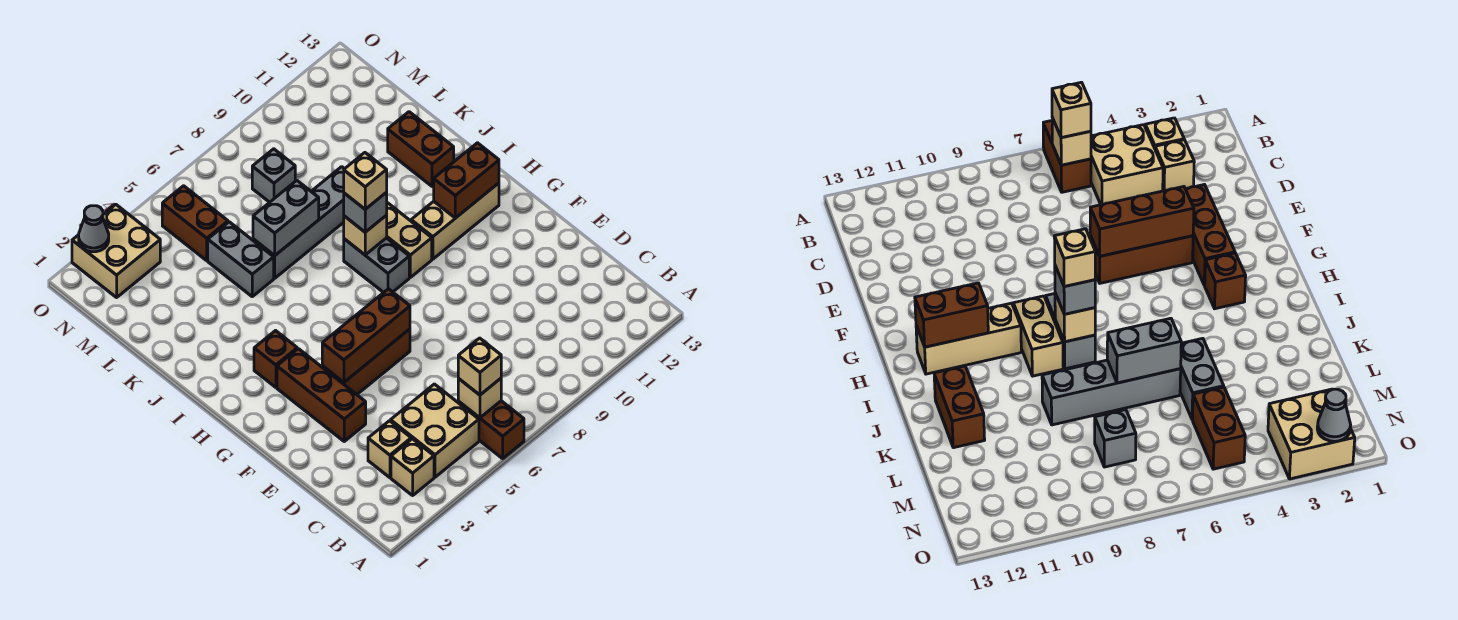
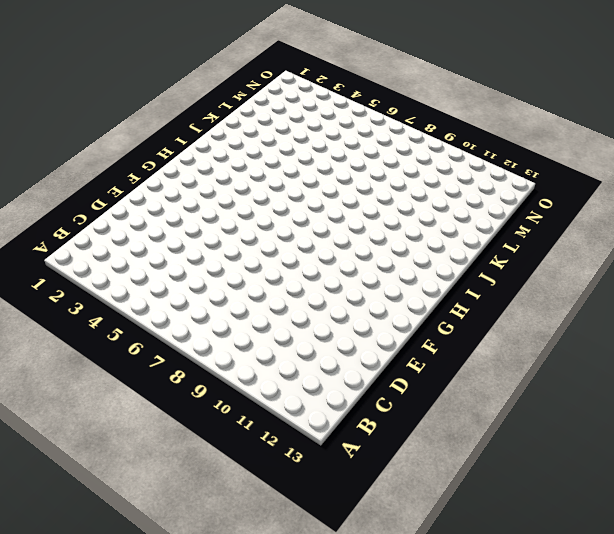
none -> brown 1x2 brick [458,401,524,458]
none -> tan 1x1 brick [391,439,434,495]
none -> tan 2x2 brick [391,384,479,477]

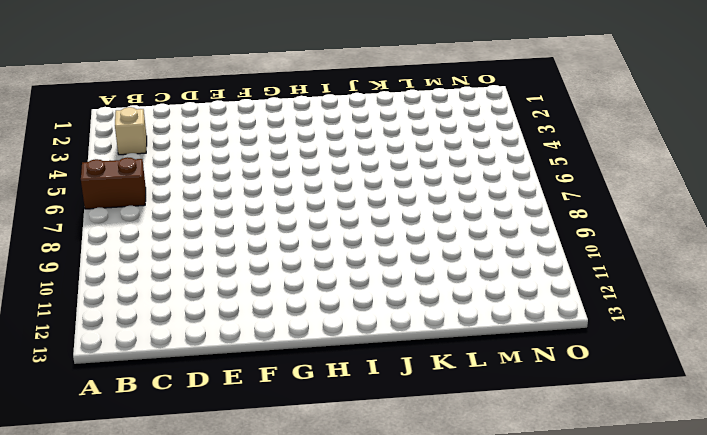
none -> tan 2x2 brick [391,384,479,477]
none -> tan 1x1 brick [368,421,411,478]
none -> brown 1x3 brick [277,349,366,441]

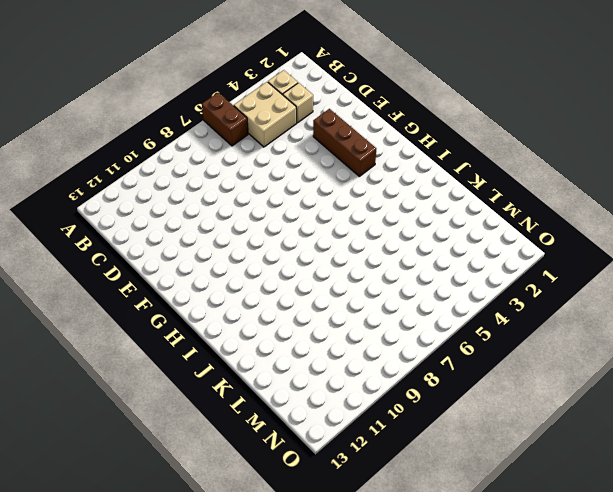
none -> brown 1x3 brick [322,329,410,394]
none -> brown 1x1 brick [254,331,297,387]
none -> grey 1x2 brick [344,238,409,292]

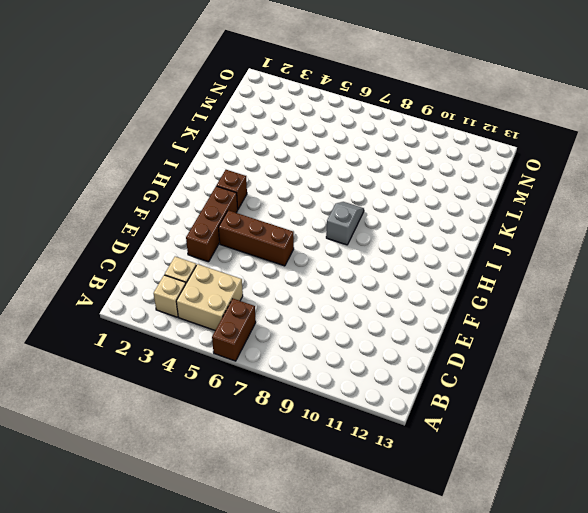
grey 1x2 slope [326,202,364,245] -> grey 1x2 brick [344,238,409,292]
none -> tan 1x2 brick [387,203,432,277]
none -> tan 1x3 brick [411,183,499,259]
none -> brown 1x2 brick [388,112,454,186]

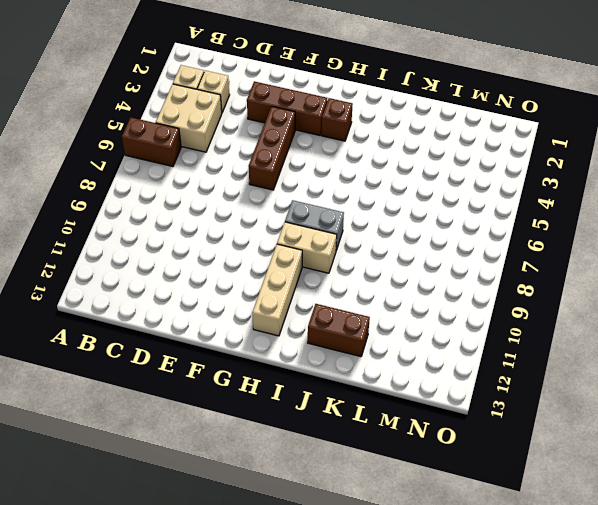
none -> grey 1x2 brick [208,222,274,297]
none -> grey 1x4 brick [253,167,344,278]
none -> brown 1x2 brick [162,186,228,260]

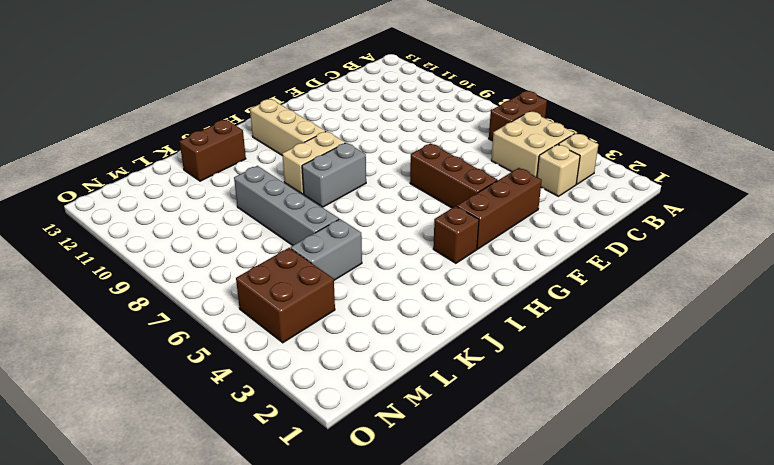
brown 2x2 brick [236,248,335,343] -> brown 1x2 brick [162,186,228,260]
none -> grey 1x1 brick [252,149,295,202]
none -> tan 2x2 brick [72,205,160,297]
none -> tan 1x1 brick [458,378,501,418]

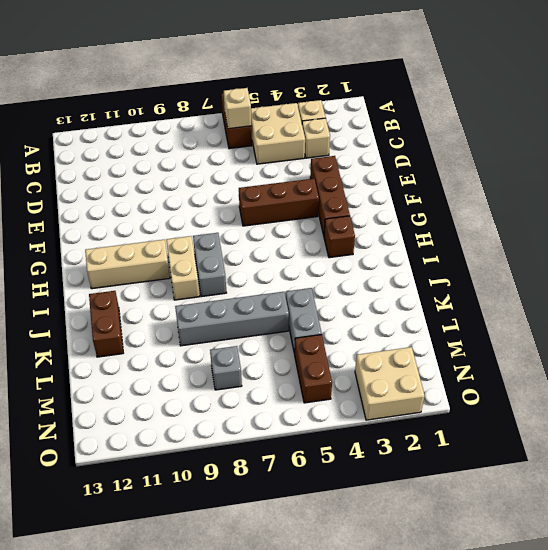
none -> brown 1x3 brick [322,289,410,382]
none -> brown 1x2 brick [434,143,499,218]
none -> tan 1x1 brick [344,215,387,255]

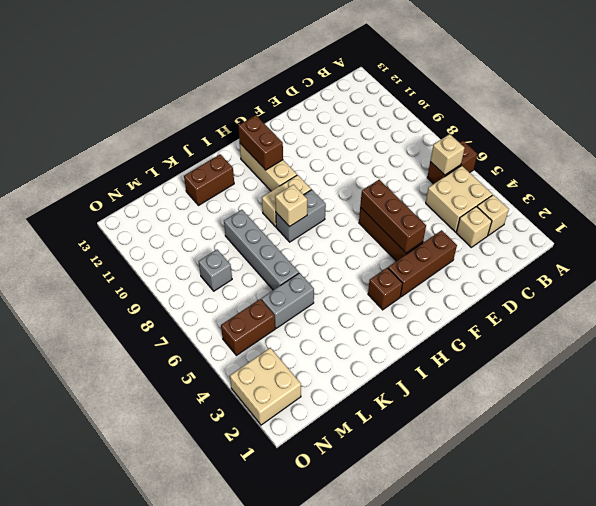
none -> grey 1x2 brick [253,181,319,256]
none -> grey 1x1 cone [79,206,109,252]
none -> tan 1x1 brick [458,338,501,395]

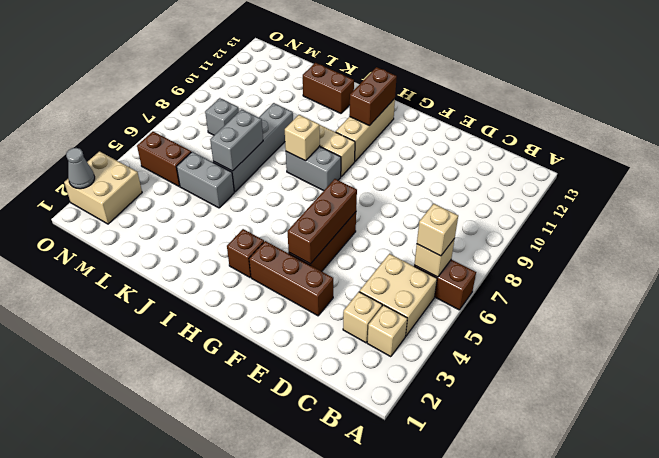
none -> grey 1x1 brick [344,193,387,232]
none -> tan 1x1 brick [344,153,387,209]

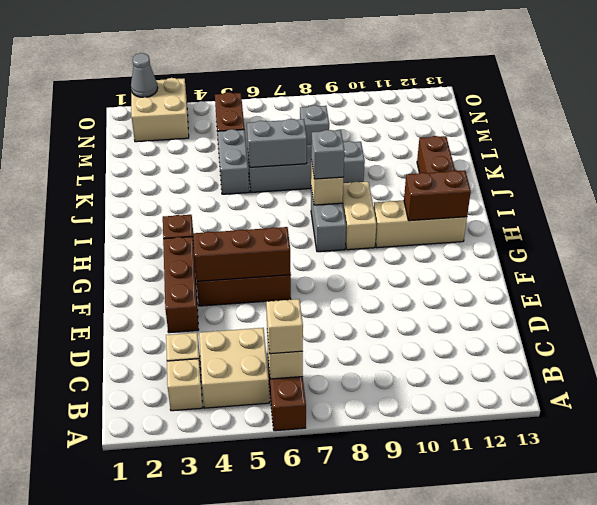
none -> tan 1x1 brick [344,153,387,209]

